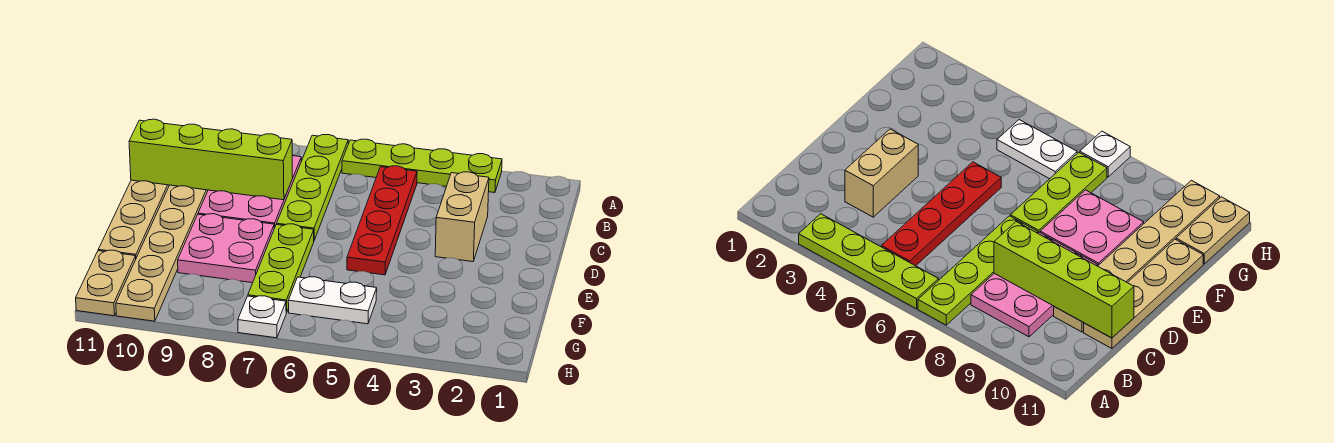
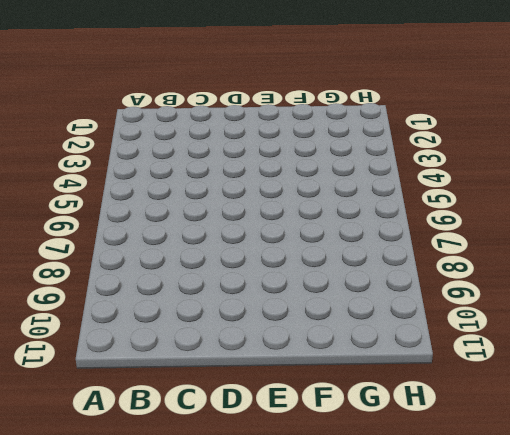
none -> lime 1x4 plate [342,139,502,193]
none -> lime 1x4 plate [277,135,348,240]
none -> red 1x4 plate [347,166,417,275]

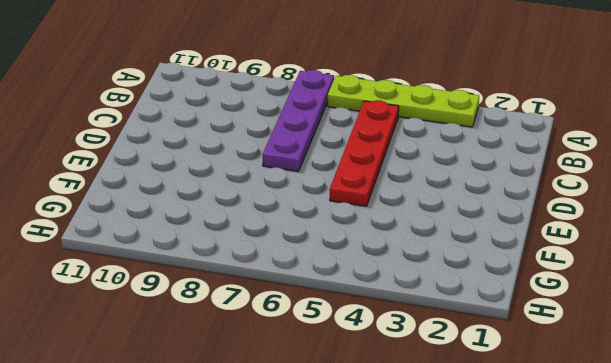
purple 1x4 plate [263,70,334,171] -> lime 1x4 plate [277,135,348,240]
none -> pink 2x3 plate [198,156,301,228]
none -> tan 1x2 brick [435,172,489,262]
none -> tan 1x6 plate [116,185,208,321]

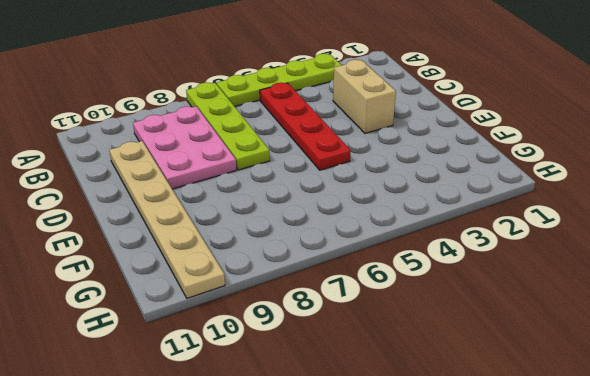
none -> tan 1x4 plate [98,180,169,258]
none -> lime 1x3 plate [248,224,314,313]
none -> pink 2x2 plate [178,214,274,283]

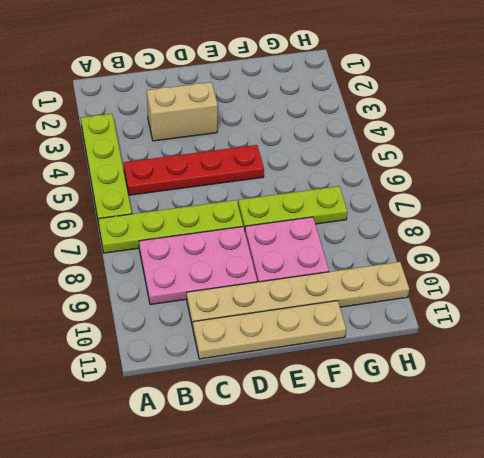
none -> white 1x2 plate [288,277,377,324]
none -> tan 1x2 plate [76,250,136,316]
none -> white 1x1 plate [238,296,286,338]

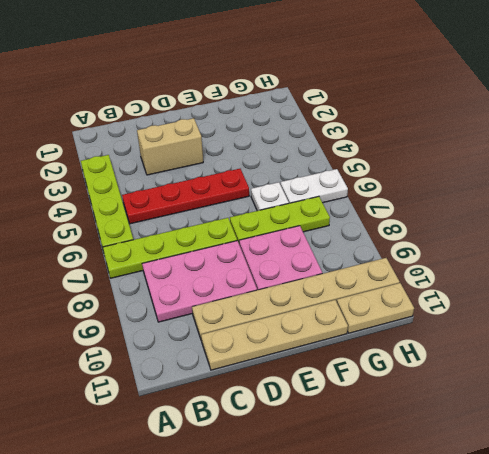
white 1x1 plate [251,182,289,211] -> white 1x1 plate moved to [238,296,286,338]
white 1x2 plate [280,169,348,203] -> white 1x2 plate turned to [288,277,377,324]
none -> lime 1x4 brick [129,119,293,200]

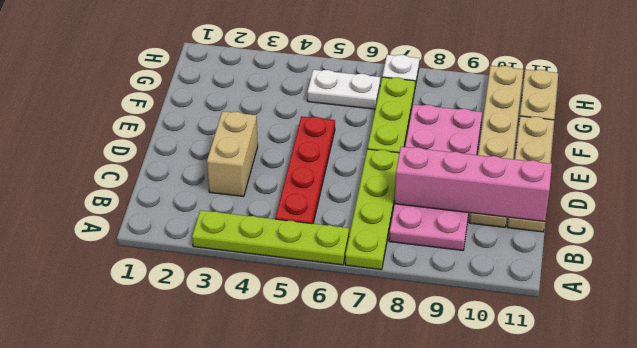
pink 1x4 brick [394,147,552,221] -> lime 1x4 brick [129,119,293,200]

